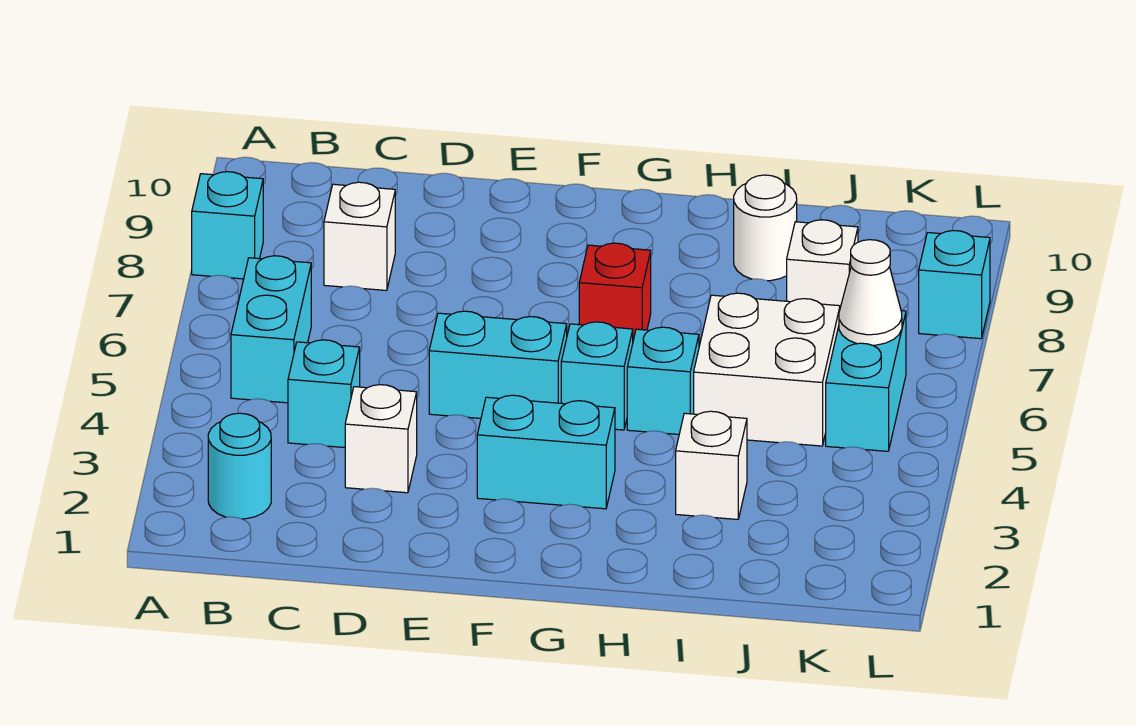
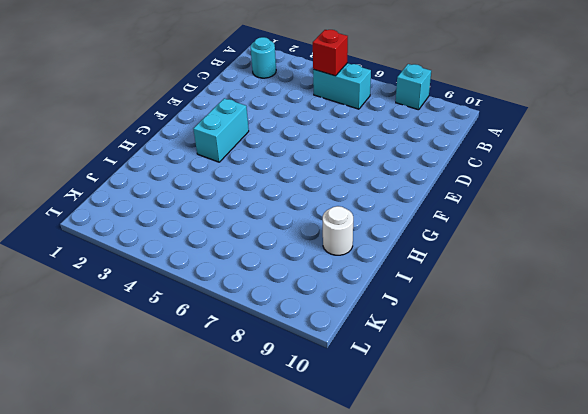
red 1x1 brick [313,30,348,76] -> red 1x1 brick moved to [579,243,651,340]
none -> cyan 1x1 brick [288,340,360,448]
none -> white 1x1 brick [324,182,395,290]
none -> white 1x1 brick [345,385,417,493]

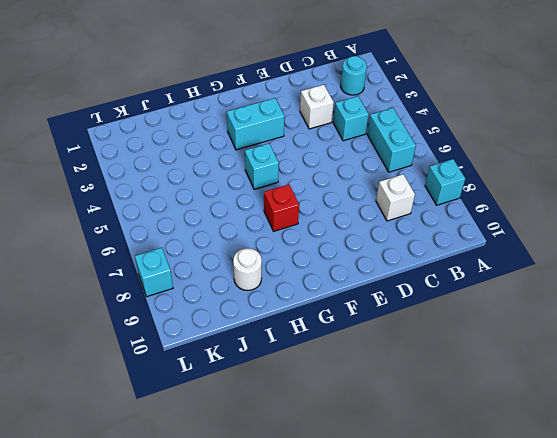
none -> cyan 1x2 brick [429,311,567,418]
none -> cyan 1x1 brick [627,327,699,434]
none -> white 1x1 brick [676,411,747,519]

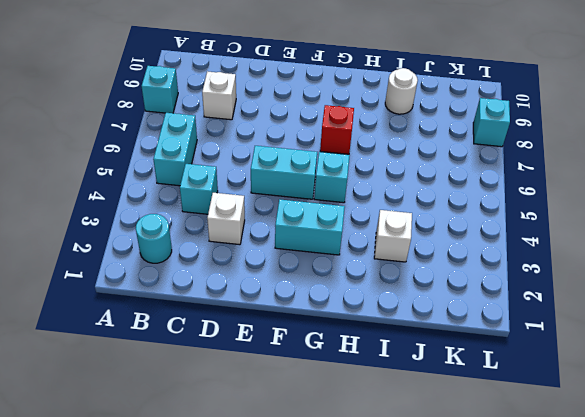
none -> cyan 1x1 brick [627,327,699,434]
none -> white 2x2 brick [694,293,840,446]
none -> white 1x1 brick [787,220,858,307]

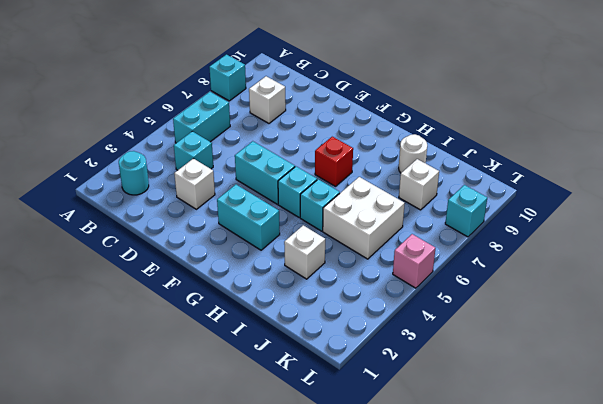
pink 1x1 brick [393,234,435,288] -> none
none -> cyan 1x2 brick [826,311,906,451]
none -> white 1x1 cone [839,240,902,345]

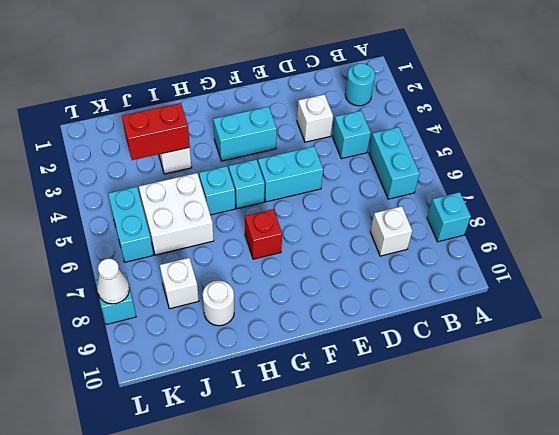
red 1x2 brick [122,103,190,160] -> none
white 1x1 cone [97,259,129,304] -> white 1x1 cone moved to [839,240,902,345]

